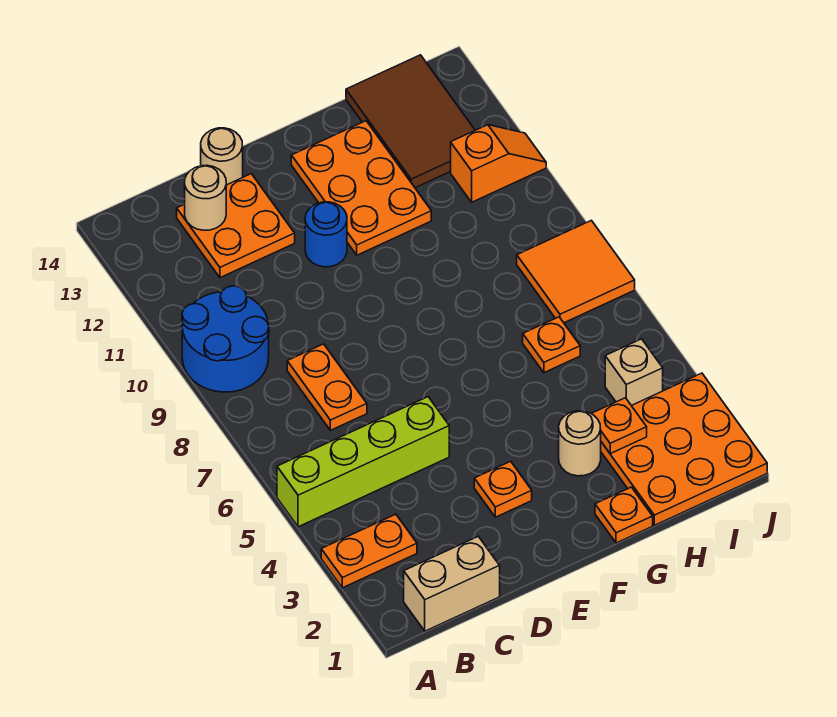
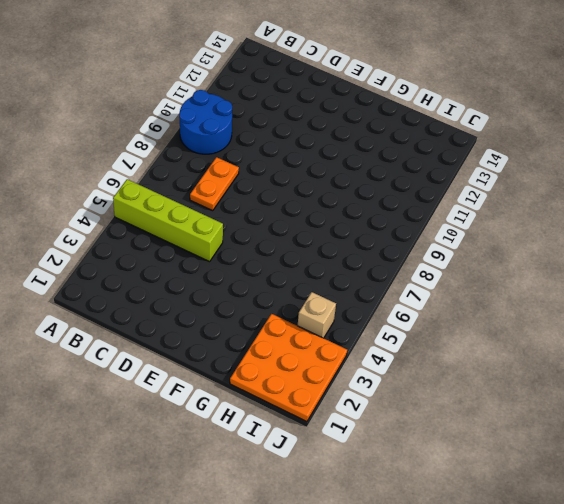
none -> orange 1x2 plate [321,514,417,588]
none -> tan 1x2 brick [404,536,500,631]
none -> orange 2x2 plate [177,174,295,278]

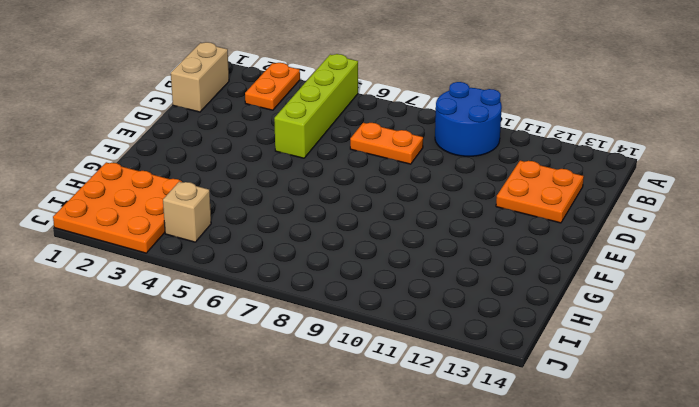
none -> tan 1x1 round brick [201,128,243,185]
none -> orange 1x1 plate [474,461,532,517]
none -> blue 1x1 round brick [305,202,347,267]

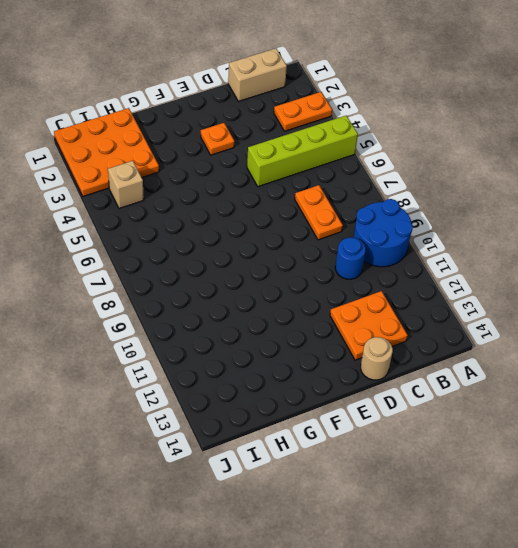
blue 1x1 round brick [335,237,365,279] -> blue 1x1 round brick moved to [305,202,347,267]
none -> orange 2x3 plate [291,121,431,255]
none -> orange 1x1 plate [595,487,653,543]
none -> tan 1x1 round brick [559,411,601,476]

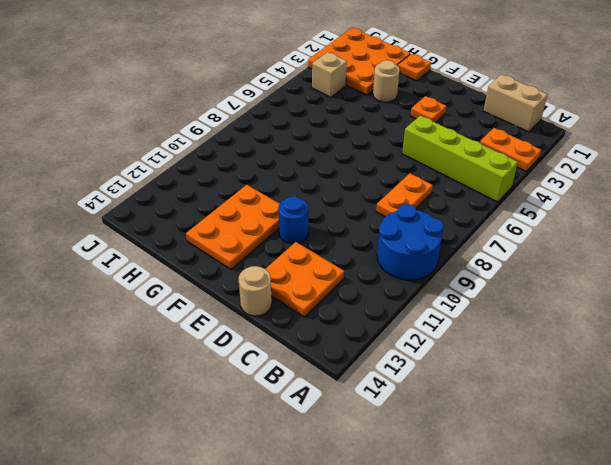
none -> orange 1x1 plate [523,317,580,373]
none -> brown 2x3 tile [346,55,475,188]
none -> orange 2x2 tile [517,220,635,323]

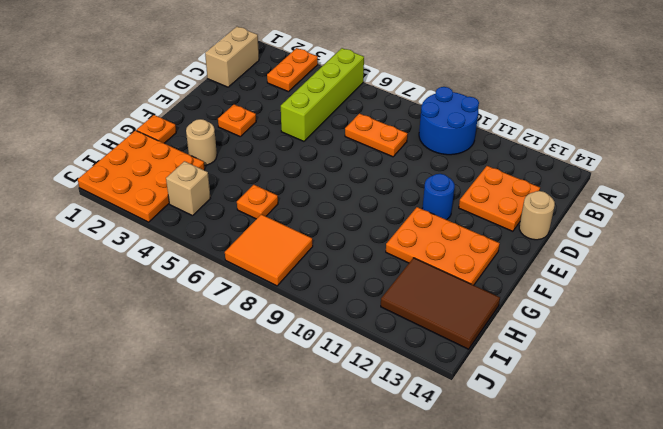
none -> orange 1x2 slope [451,125,546,202]
none -> tan 1x1 round brick [185,165,226,230]
none -> orange 1x1 plate [591,398,647,454]

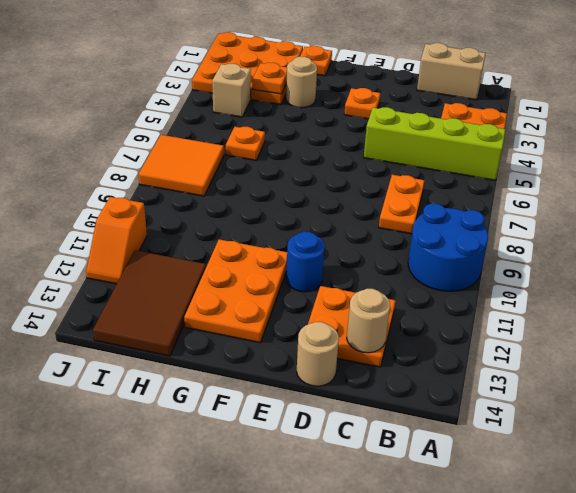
orange 1x2 slope [86,197,147,284] -> orange 1x2 slope turned to [451,125,546,202]

